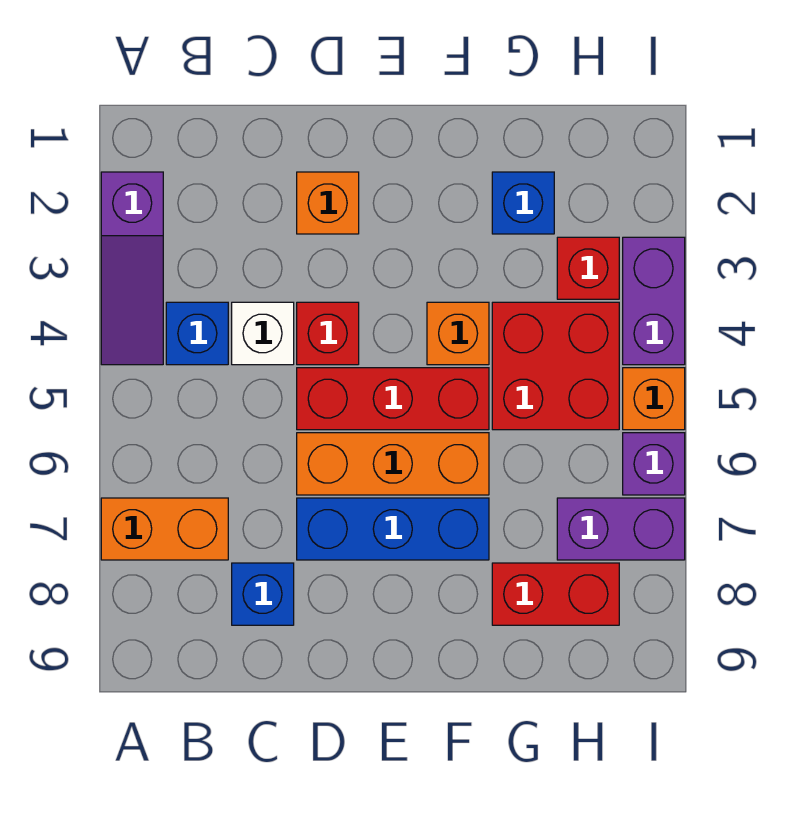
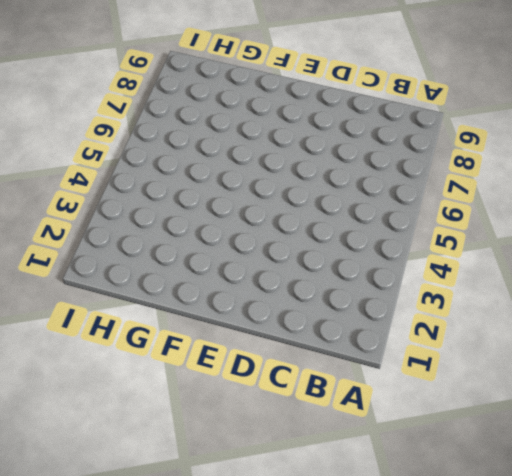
none -> purple 1x3 slope [101,172,163,365]
none -> orange 1x2 brick [101,498,228,560]
none -> blue 1x1 brick [166,302,228,365]

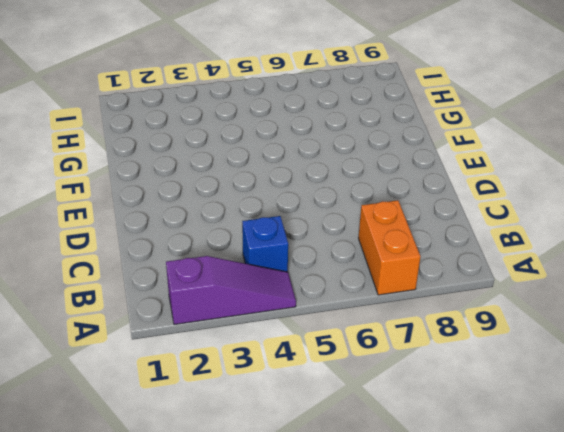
none -> white 1x1 brick [232,302,294,365]
none -> blue 1x1 brick [232,563,294,625]
none -> orange 1x1 brick [297,172,359,234]

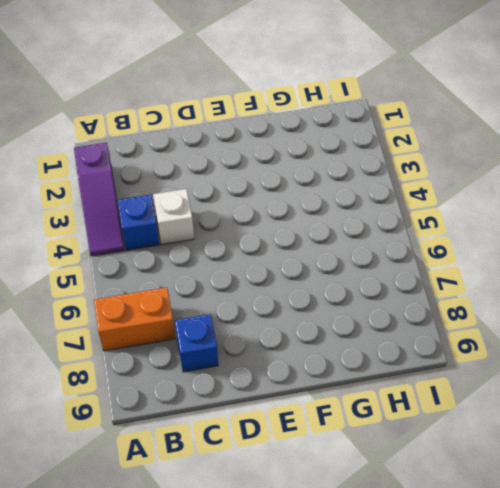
none -> orange 1x1 brick [297,172,359,234]
none -> red 1x1 brick [297,302,359,365]
none -> red 1x3 brick [297,368,489,430]

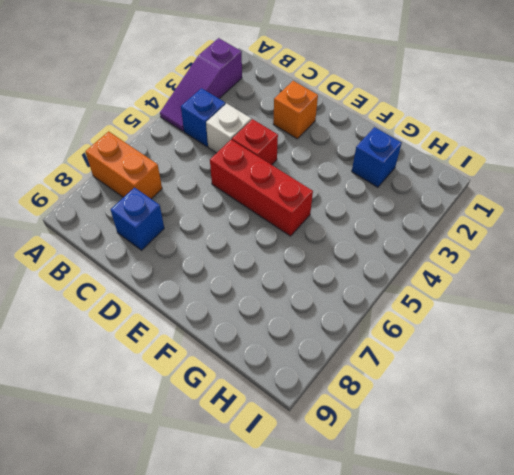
none -> orange 1x3 brick [297,433,489,495]
none -> blue 1x3 brick [297,498,489,560]
none -> orange 1x1 brick [427,302,489,365]

